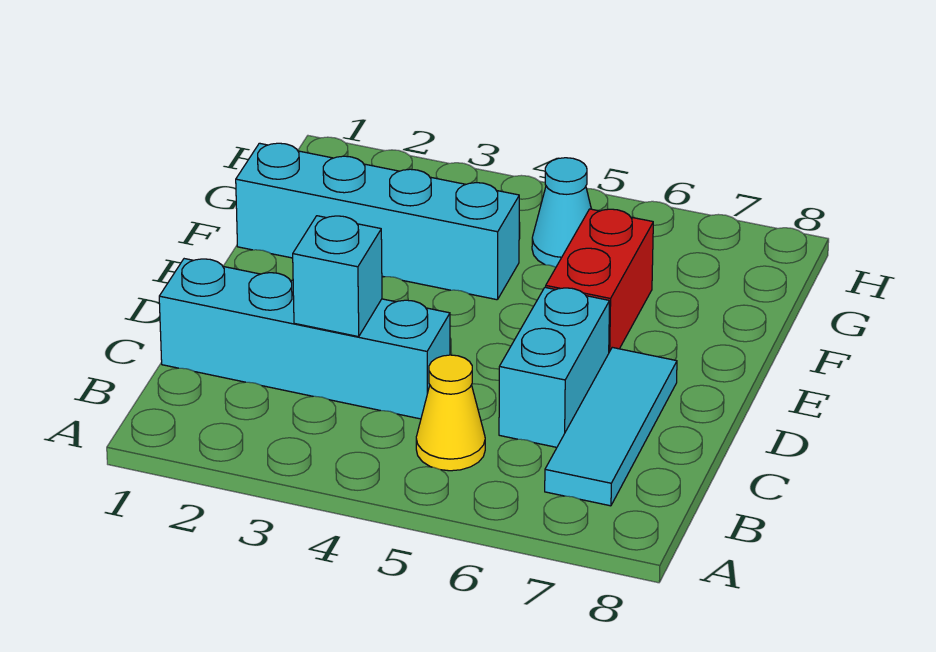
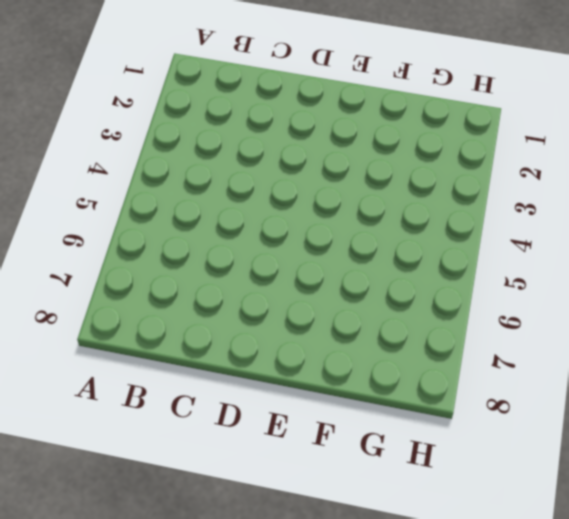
none -> yellow 1x1 cone [416,355,485,471]
none -> cyan 1x3 tile [545,347,677,506]

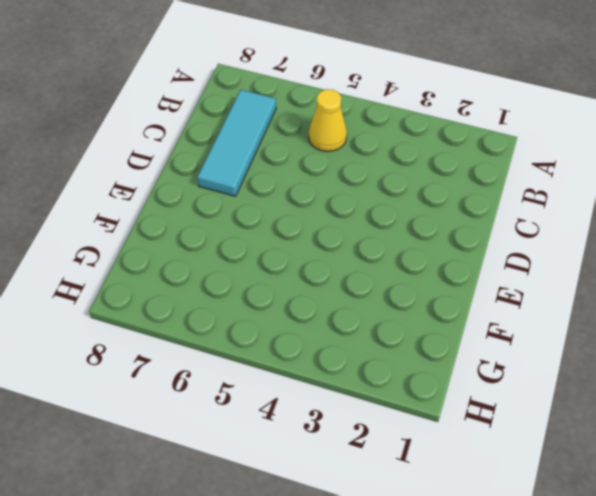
none -> cyan 1x4 brick [159,259,450,419]
none -> cyan 1x2 brick [499,287,610,447]

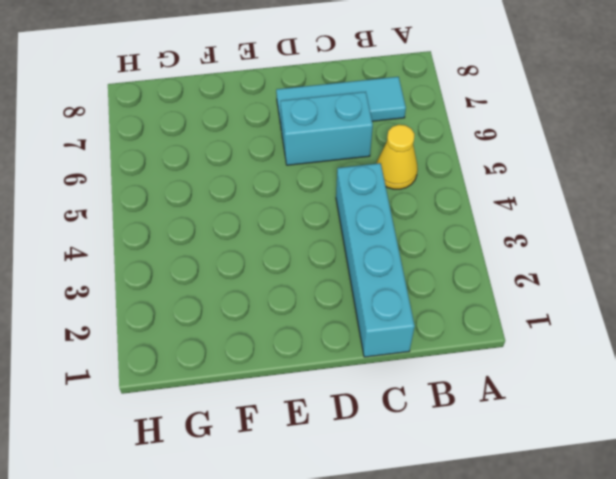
none -> red 1x2 brick [546,209,653,352]
none -> cyan 1x4 brick [236,143,519,300]

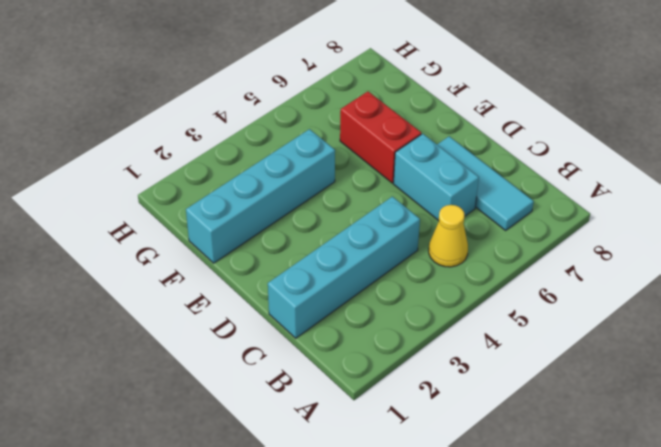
none -> cyan 1x1 cone [532,158,591,267]
none -> cyan 1x1 brick [293,216,382,337]

